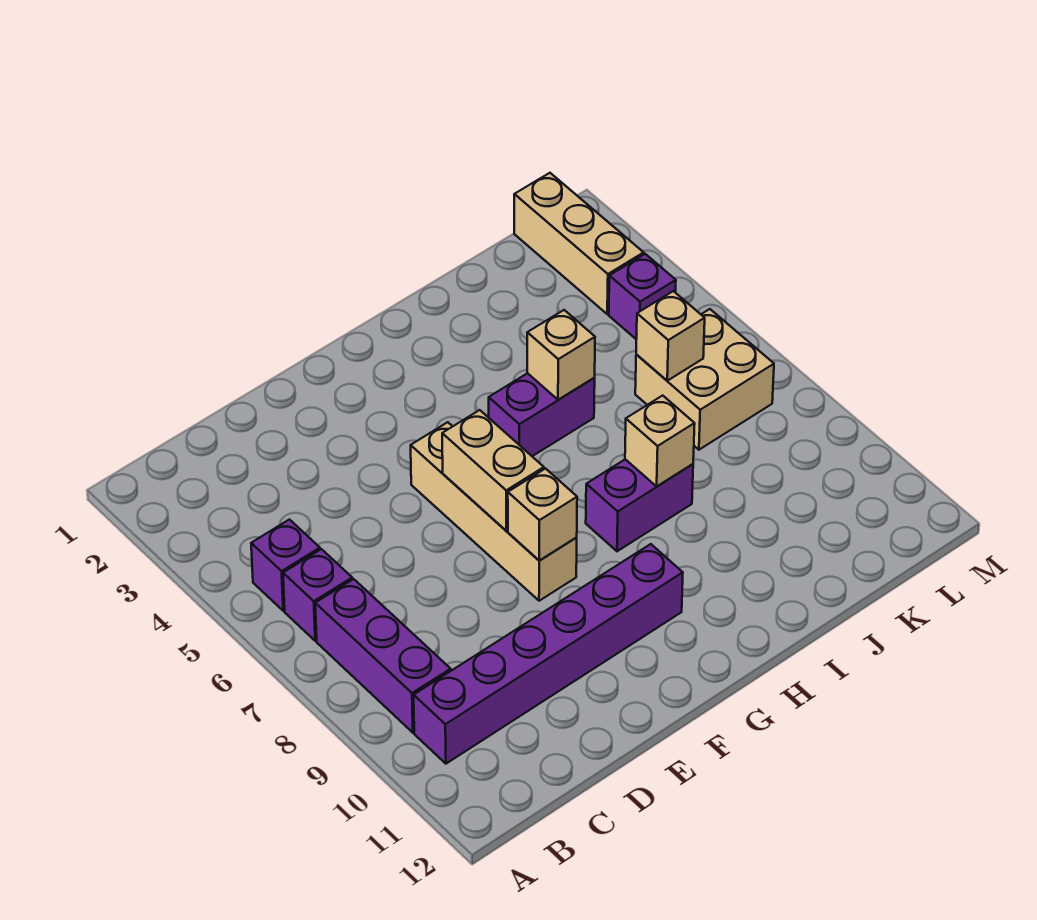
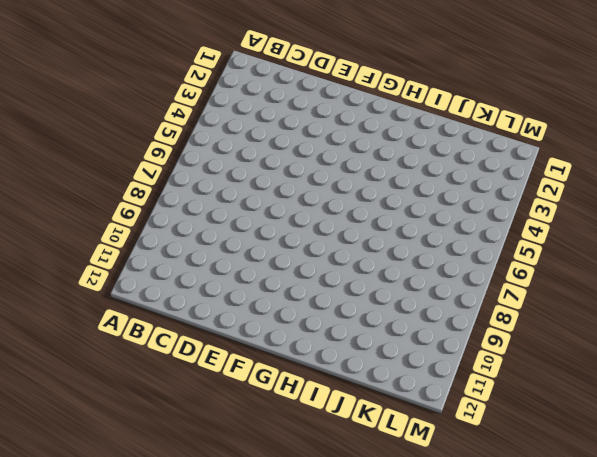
none -> purple 1x1 brick [251,520,320,611]
none -> purple 1x1 brick [283,549,352,641]
none -> purple 1x3 brick [315,579,451,733]

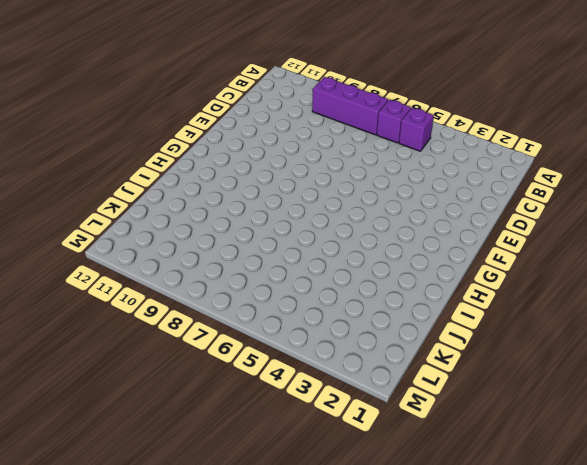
none -> purple 1x6 brick [414,544,683,764]
none -> tan 1x4 brick [411,422,577,601]
none -> purple 1x2 brick [489,373,595,456]

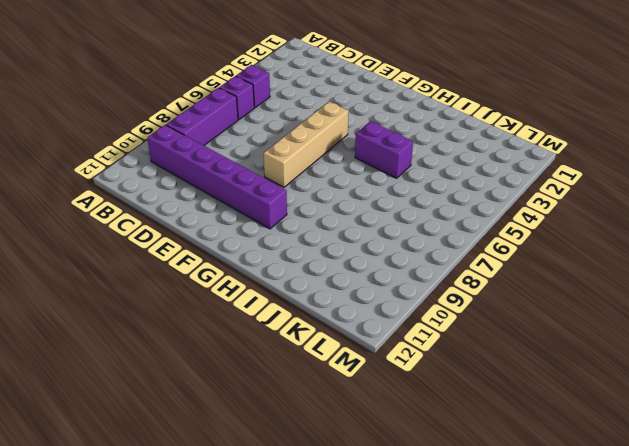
none -> purple 1x2 brick [586,459,693,551]
none -> tan 2x2 brick [635,309,774,450]
none -> tan 1x3 brick [514,173,644,314]

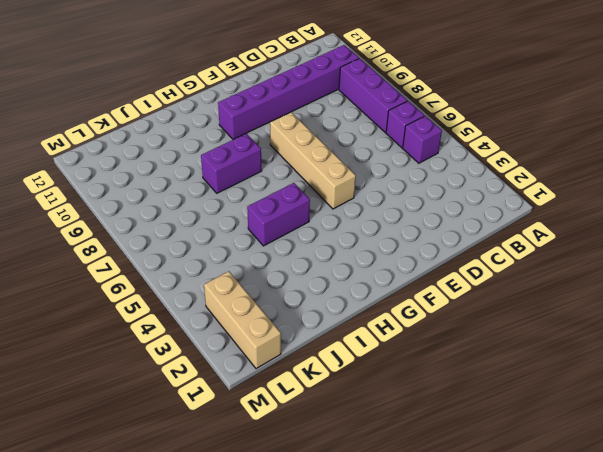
none -> tan 2x2 brick [635,309,774,450]
none -> purple 1x1 brick [609,254,676,339]
none -> tan 1x2 brick [442,410,544,531]

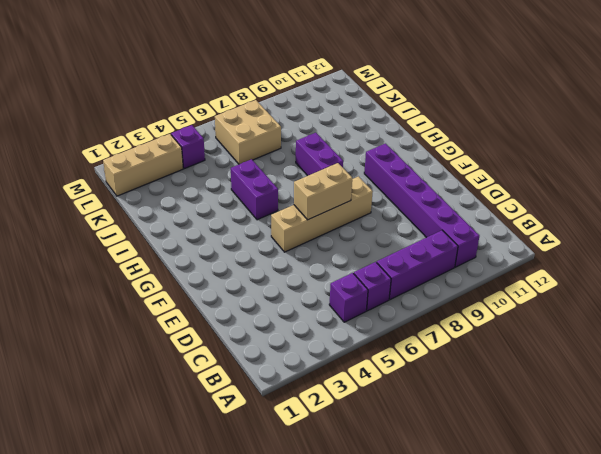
none -> tan 1x1 brick [508,469,577,561]
none -> tan 1x1 brick [527,310,595,400]
none -> tan 1x1 brick [625,396,695,486]

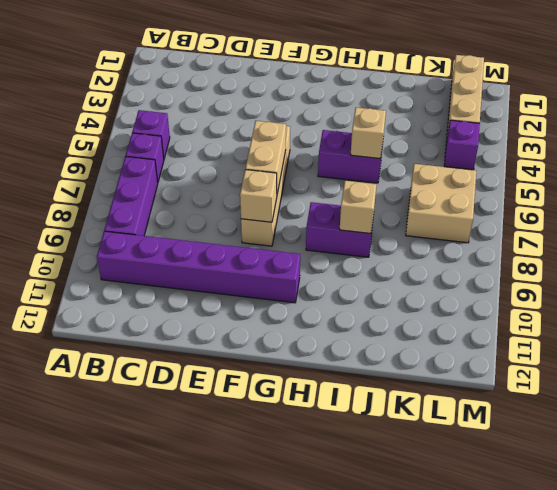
none -> tan 1x1 brick [636,291,705,381]

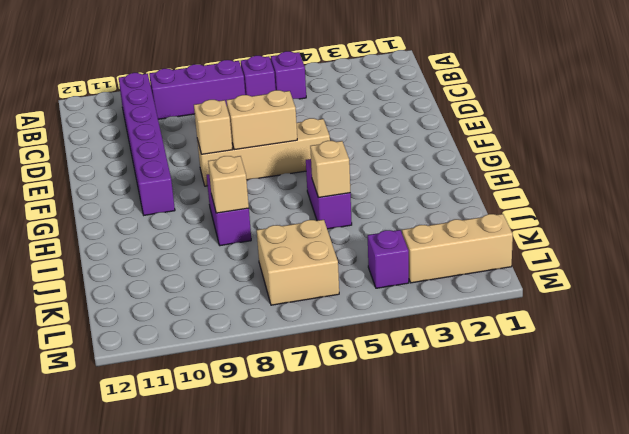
none -> tan 1x1 brick [636,291,705,381]

